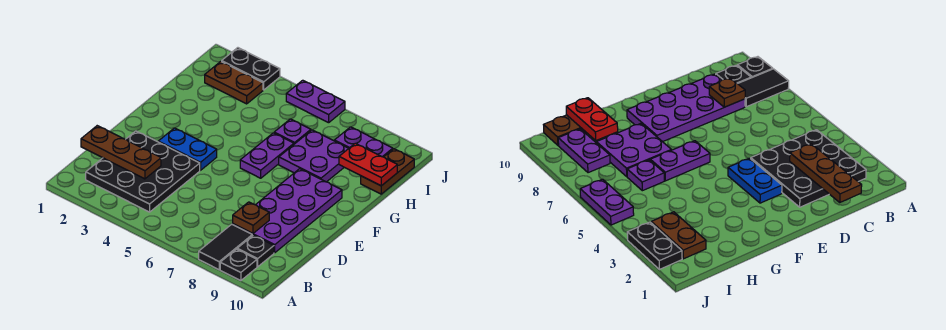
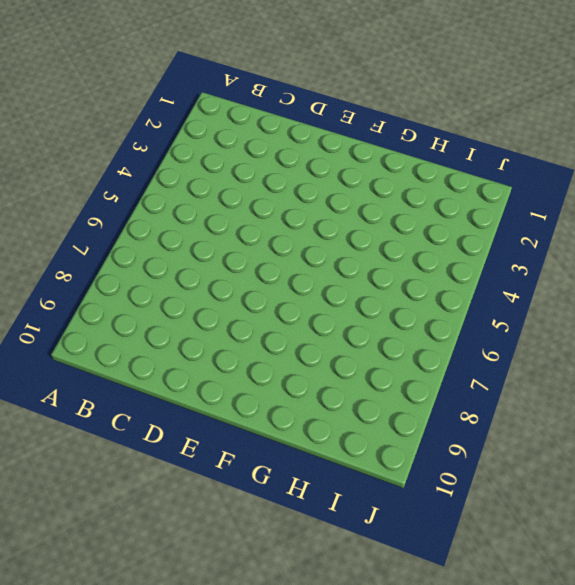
none -> black 1x2 tile [199,224,252,270]
none -> black 1x1 plate [220,249,257,281]
none -> black 3x3 plate [86,131,200,212]

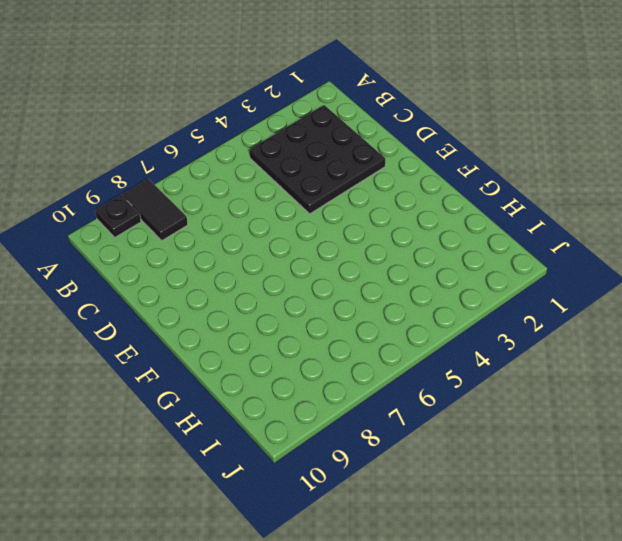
none -> black 1x1 plate [237,235,274,267]
none -> purple 2x4 plate [233,169,342,253]
none -> blue 1x2 plate [158,128,217,170]

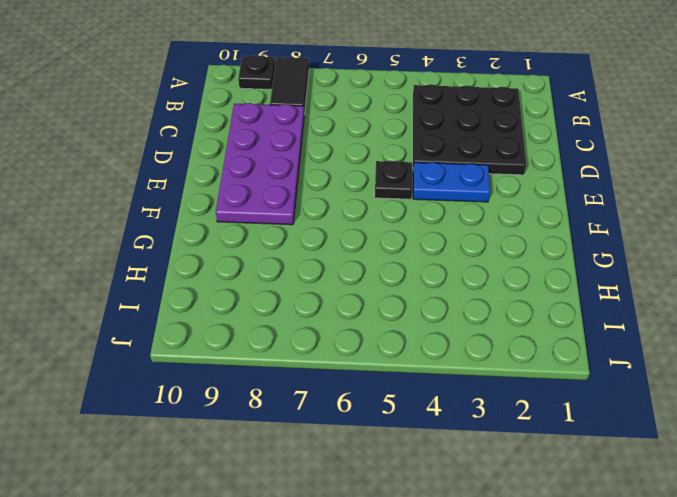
black 1x1 plate [375,161,412,199] -> black 1x1 plate moved to [237,235,274,267]
none -> purple 1x2 plate [240,133,294,178]
none -> purple 2x2 plate [279,130,349,182]
none -> purple 1x1 plate [274,119,311,144]

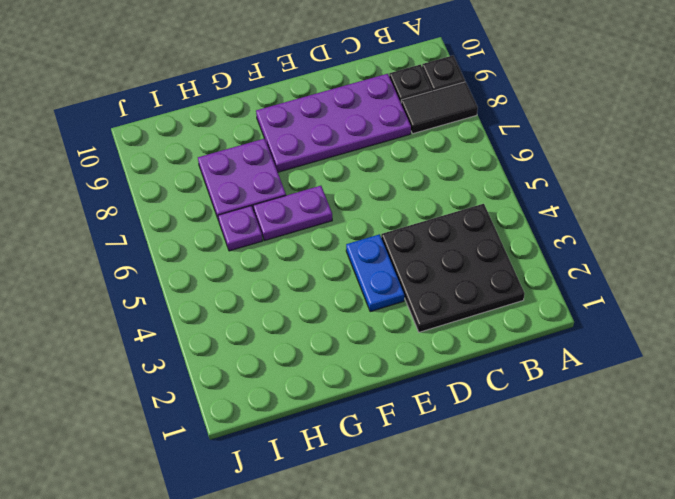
none -> brown 1x2 plate [361,149,414,194]
none -> brown 1x2 plate [205,61,263,104]
none -> purple 1x2 plate [334,127,393,157]

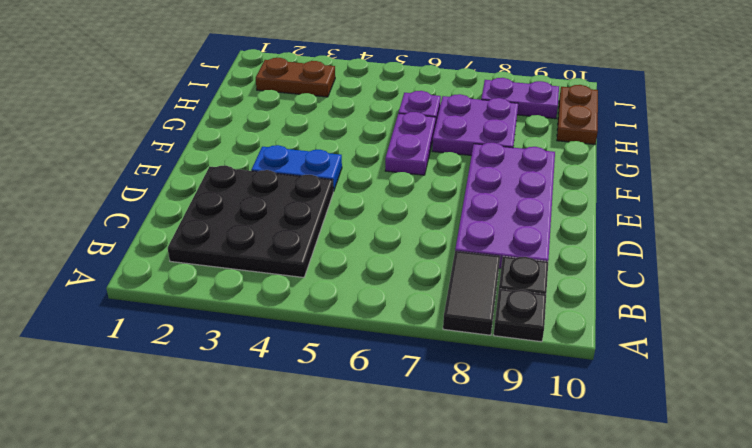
none -> black 1x2 plate [221,48,280,90]
none -> purple 1x2 plate [286,80,345,123]
none -> brown 1x3 plate [81,126,161,179]

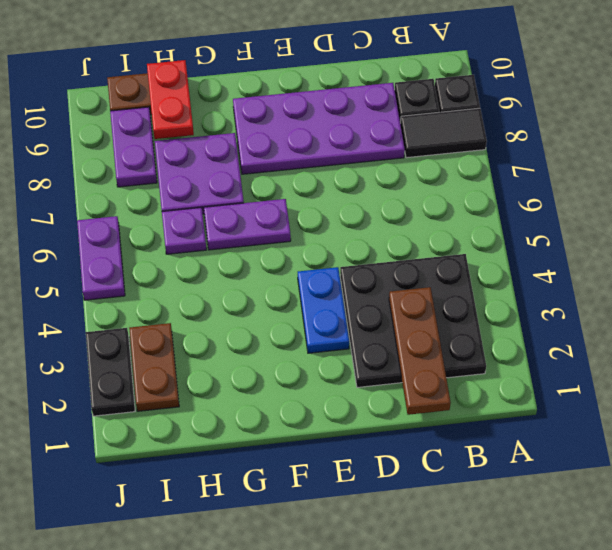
none -> brown 1x1 plate [233,202,269,233]

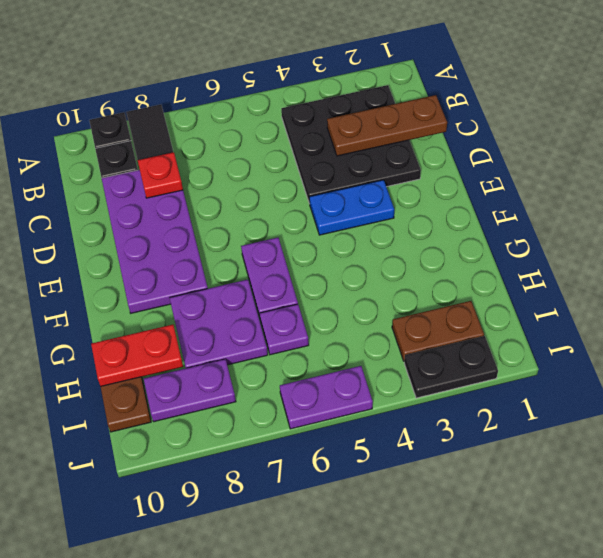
red 1x1 plate [138,152,183,198] -> brown 1x1 plate [233,202,269,233]

